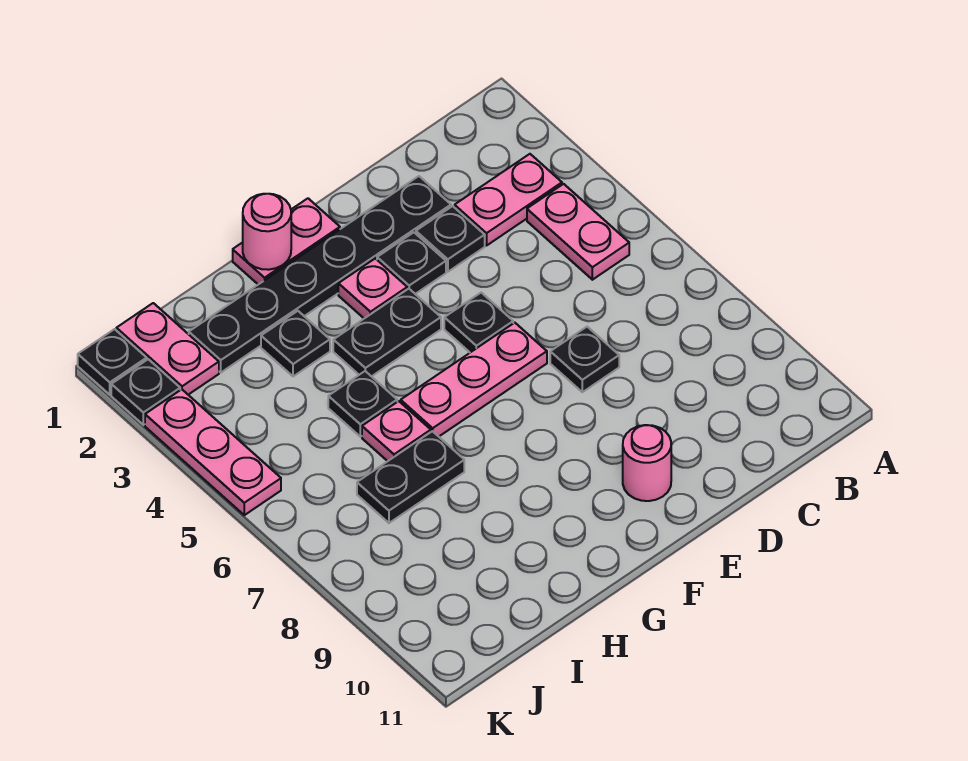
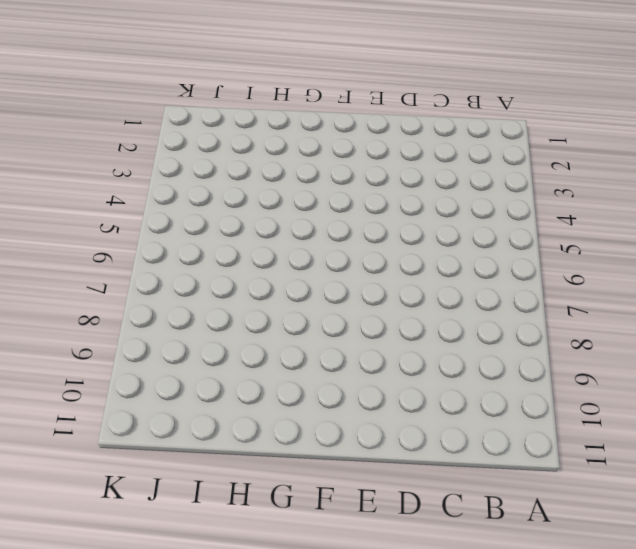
none -> pink 1x2 plate [455,154,562,246]
none -> pink 1x2 plate [527,184,629,280]
none -> black 1x6 plate [189,176,451,372]

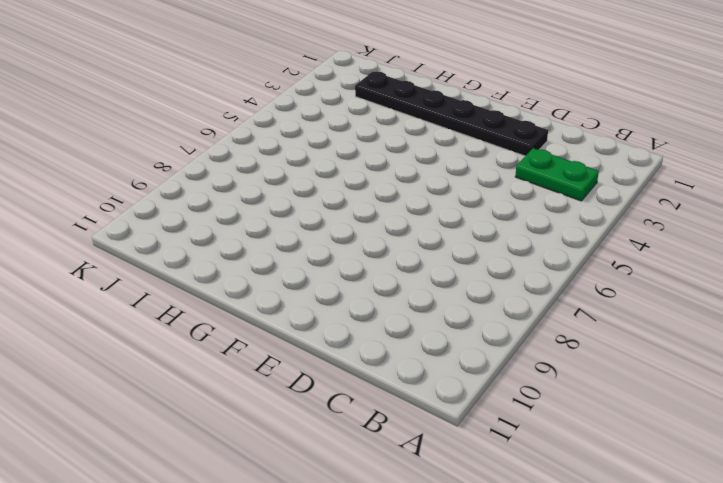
green 1x2 plate [515,148,599,201] -> pink 1x2 plate [455,154,562,246]
none -> pink 1x2 plate [527,184,629,280]
none -> black 1x1 plate [416,206,485,272]
none -> black 1x1 plate [550,327,619,392]

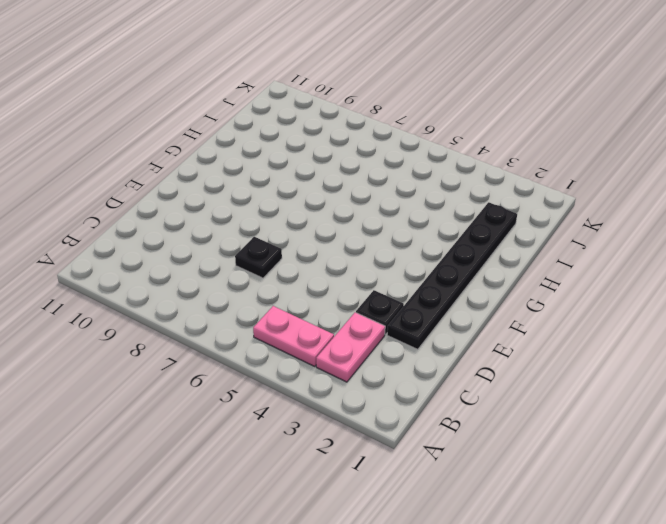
none -> black 1x1 plate [377,232,446,294]
none -> black 1x1 plate [444,293,513,352]
none -> pink 1x3 plate [401,323,547,436]

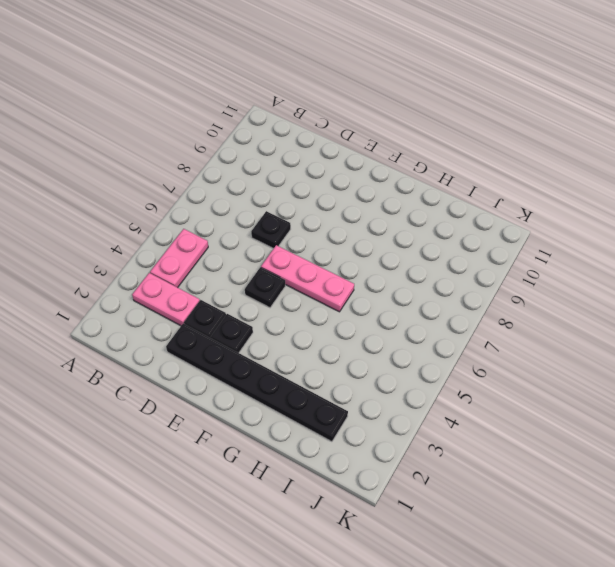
none -> pink 1x1 round brick [623,425,671,501]
none -> pink 1x2 plate [233,198,340,284]
none -> pink 1x1 plate [338,258,407,318]

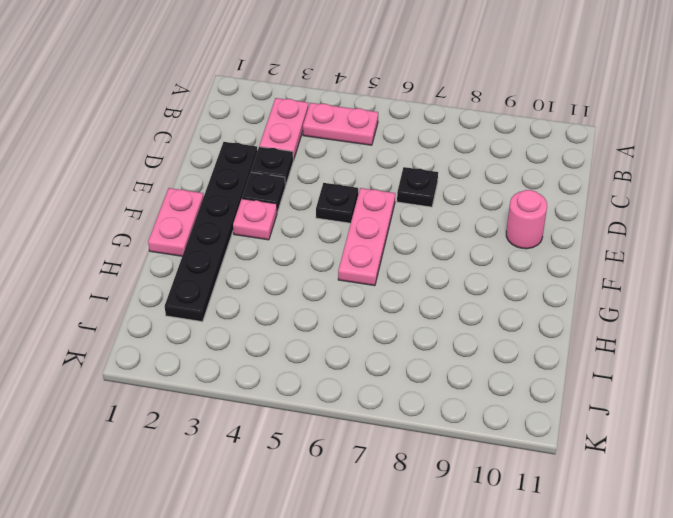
none -> black 1x2 plate [333,289,441,377]
none -> black 1x1 plate [261,311,330,376]
none -> black 1x1 plate [328,371,397,437]

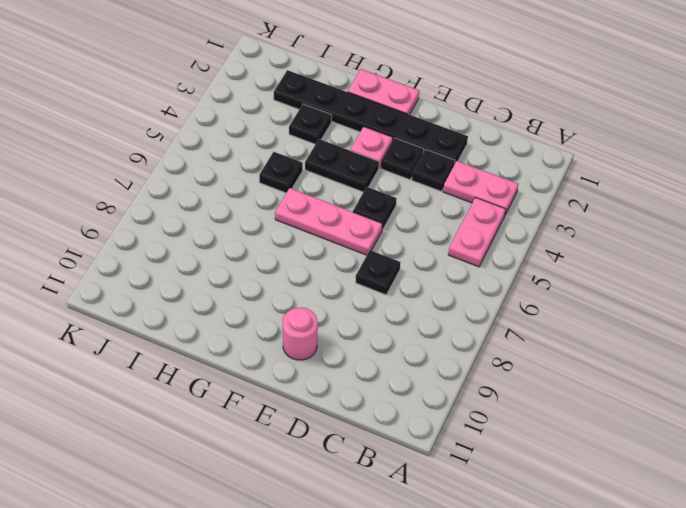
none -> pink 1x1 plate [362,401,431,461]
none -> black 1x2 plate [357,431,464,523]
none -> pink 1x2 plate [116,303,219,395]

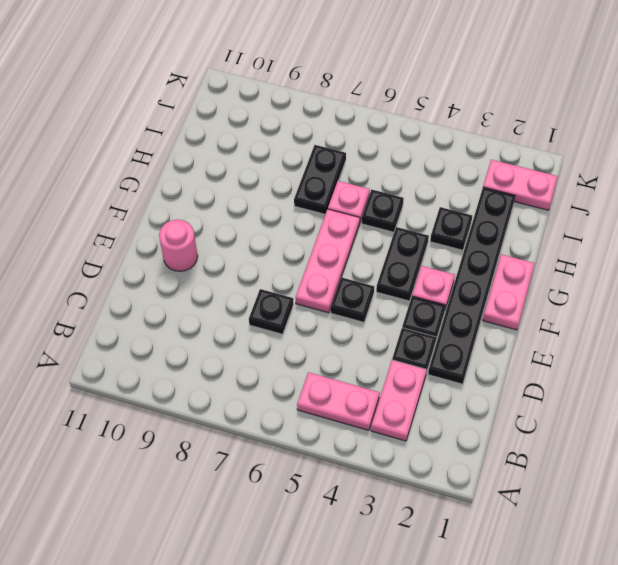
none -> black 1x1 plate [78,329,147,395]
none -> black 1x1 plate [111,359,180,425]
none -> pink 1x3 plate [145,389,281,515]

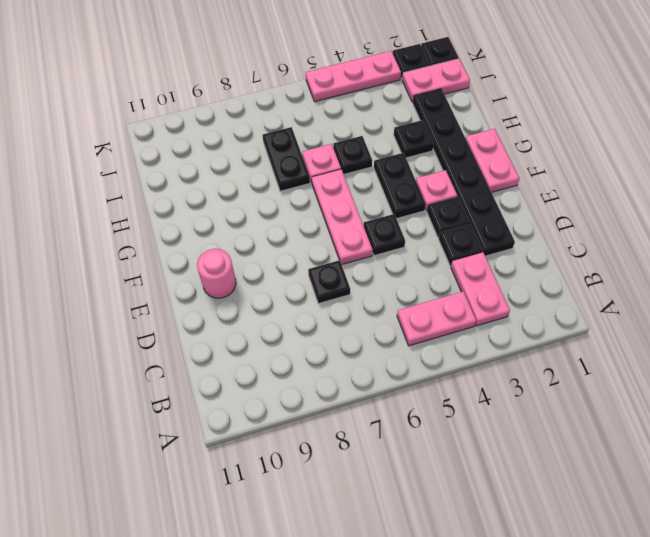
none -> pink 1x1 round brick [243,194,291,270]

